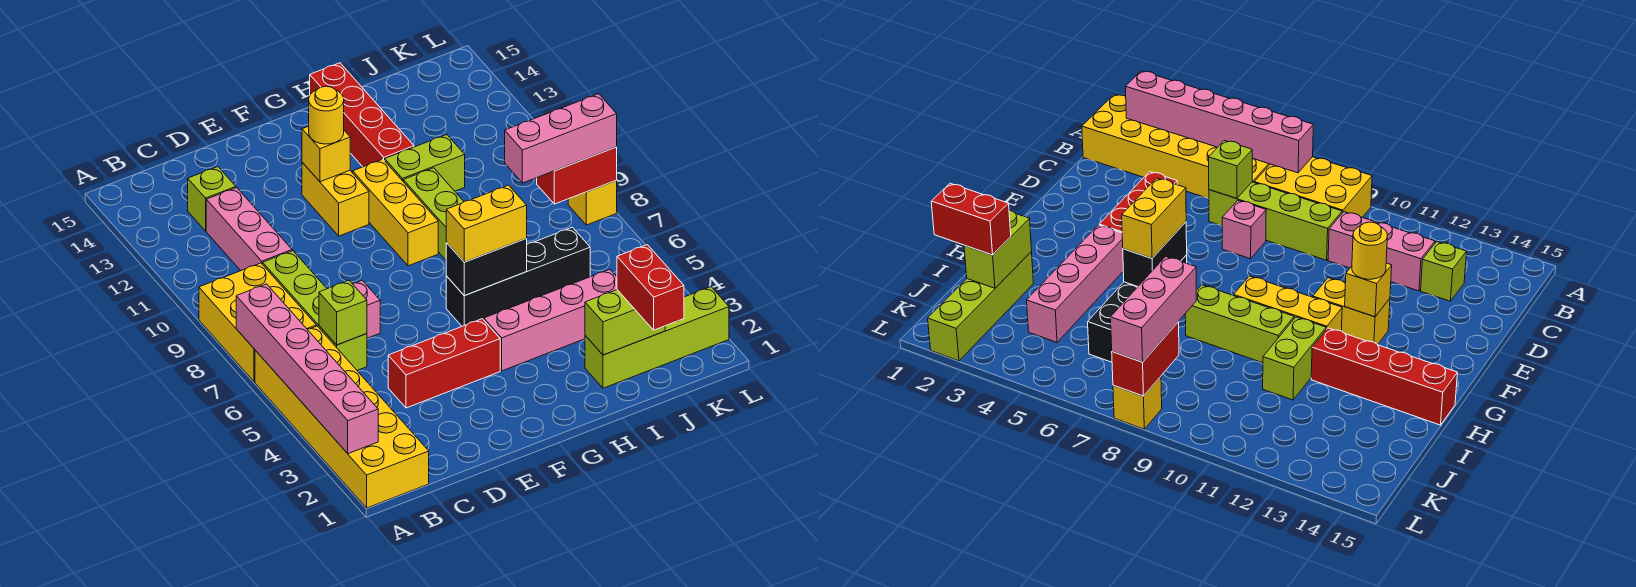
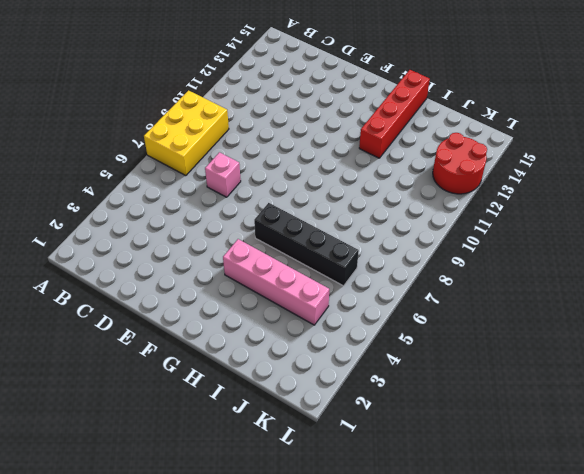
red 2x2 round brick [433,133,487,194] -> none
none -> yellow 2x6 brick [255,326,429,508]
none -> lime 1x4 brick [263,251,367,370]
none -> pink 1x3 brick [206,188,292,271]

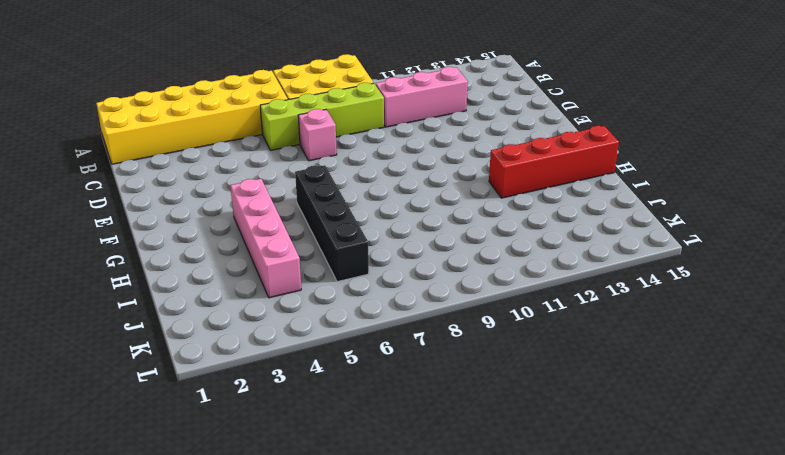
none -> lime 1x1 brick [188,167,236,231]
none -> red 1x3 brick [388,319,500,408]
none -> yellow 1x2 brick [302,163,369,236]

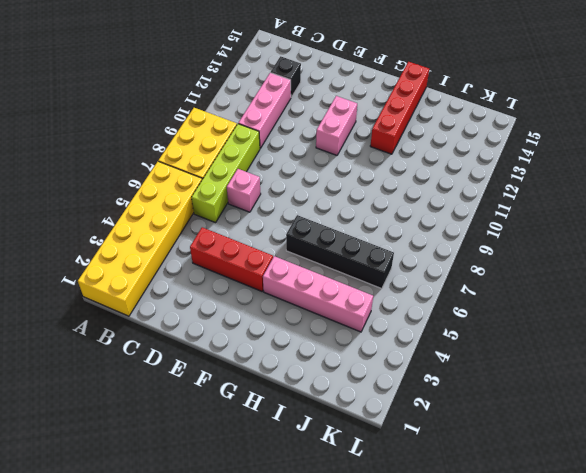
black 1x1 brick [271,56,301,97] -> lime 1x1 brick [188,167,236,231]
pink 1x2 brick [316,96,357,155] -> yellow 1x2 brick [302,163,369,236]
none -> yellow 1x3 brick [353,159,438,266]
none -> lime 1x3 brick [403,168,464,260]
none -> lime 1x2 brick [385,135,465,191]

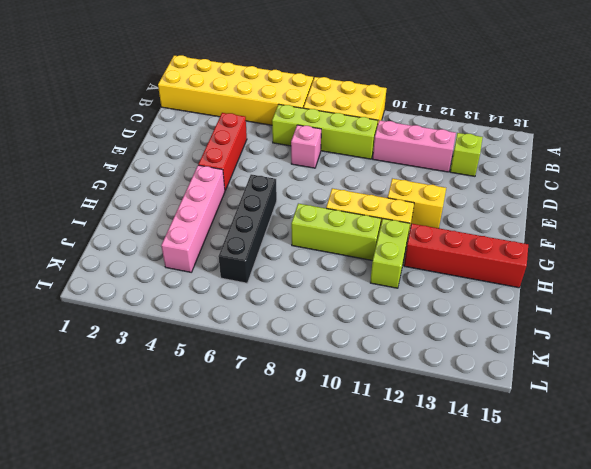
none -> lime 1x4 brick [585,287,729,388]
none -> yellow 1x1 brick [568,181,617,225]
none -> pink 1x6 brick [236,284,378,454]

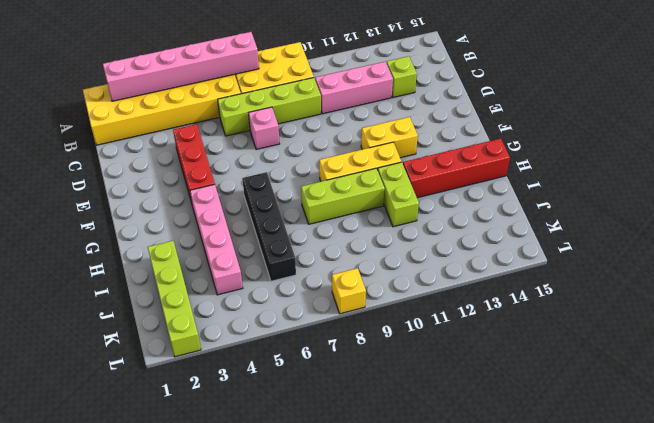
none -> lime 1x1 brick [319,281,367,345]
none -> yellow 1x1 brick [302,126,350,182]
none -> black 1x2 brick [446,239,527,296]

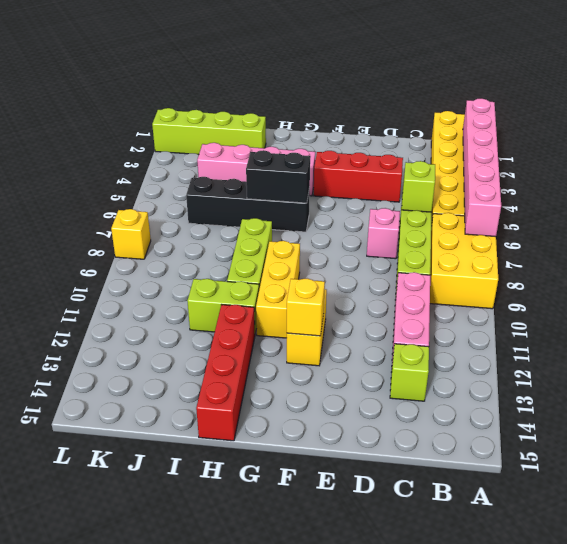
none -> lime 1x2 brick [585,290,665,355]
none -> red 1x2 brick [537,147,617,204]
none -> yellow 1x1 round brick [309,86,344,144]

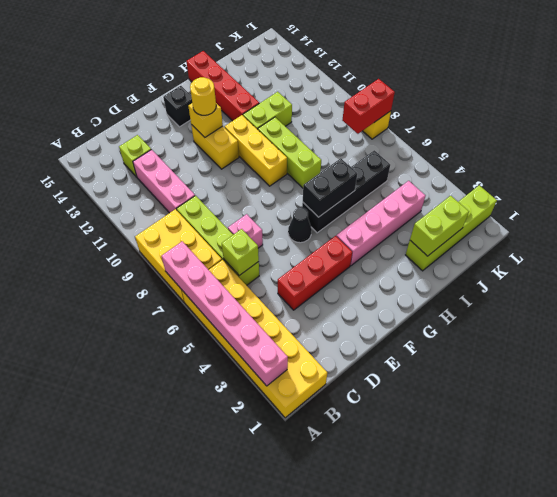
black 1x1 cone [288,208,312,243] -> none
black 1x1 brick [163,86,192,127] -> none
none -> yellow 1x2 brick [446,185,527,262]
none -> red 1x2 brick [617,245,684,330]
none -> pink 1x3 brick [505,94,617,183]

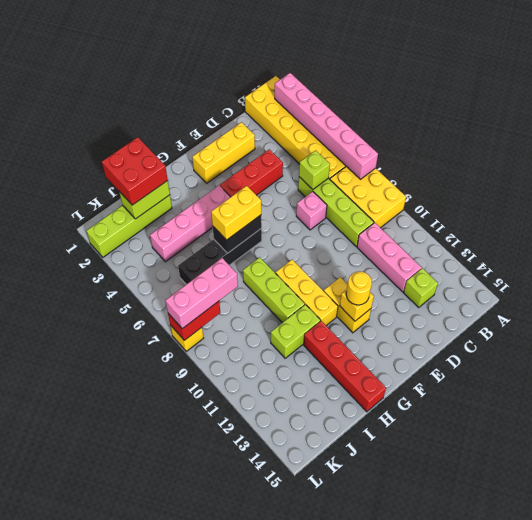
yellow 1x3 brick [192,122,255,183] -> none
red 2x2 brick [102,137,168,205] -> red 1x2 brick [617,245,684,330]

